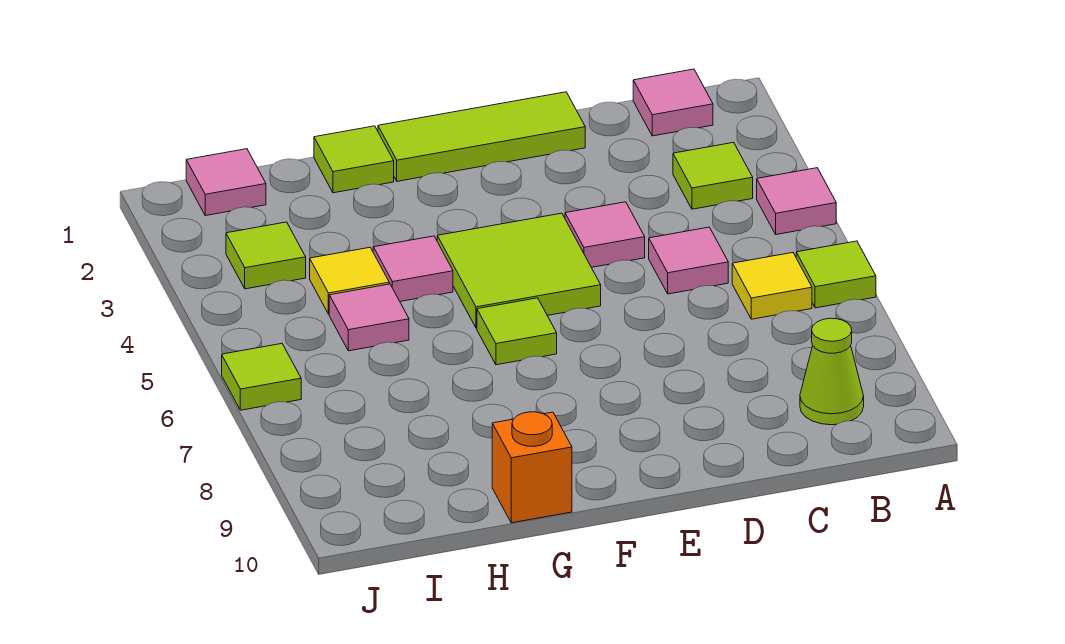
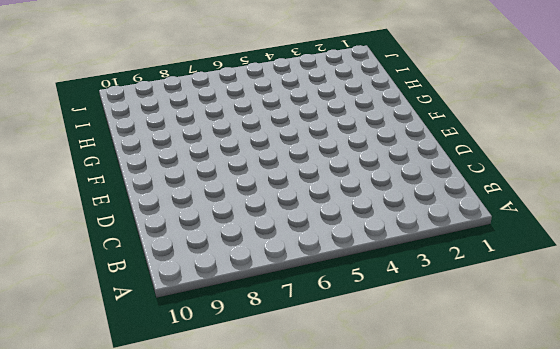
none -> pink 1x1 tile [757,168,836,235]
none -> lime 1x1 tile [796,241,876,308]
none -> pink 1x1 tile [633,69,713,136]

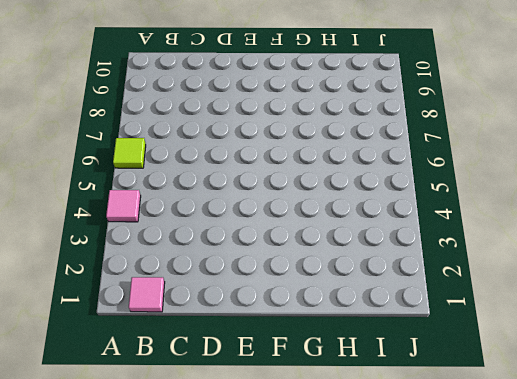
none -> lime 1x1 tile [673,142,753,209]
none -> yellow 1x1 tile [732,253,812,319]
none -> lime 1x1 cone [800,318,864,425]

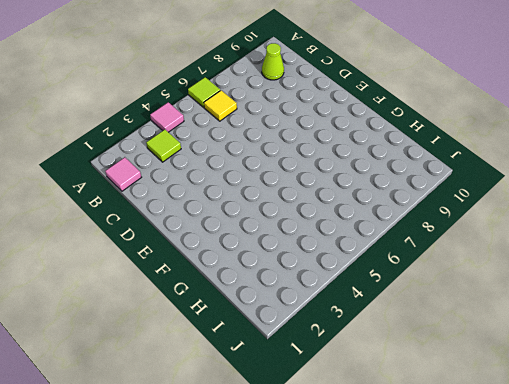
none -> pink 1x1 tile [649,227,728,294]
none -> lime 1x3 tile [378,92,585,181]
none -> pink 1x1 tile [565,202,645,267]

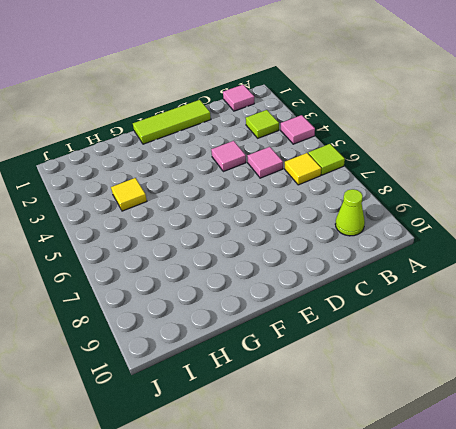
none -> lime 2x2 tile [437,213,601,328]
none -> lime 1x1 tile [477,298,557,365]
none -> lime 1x1 tile [314,126,394,193]

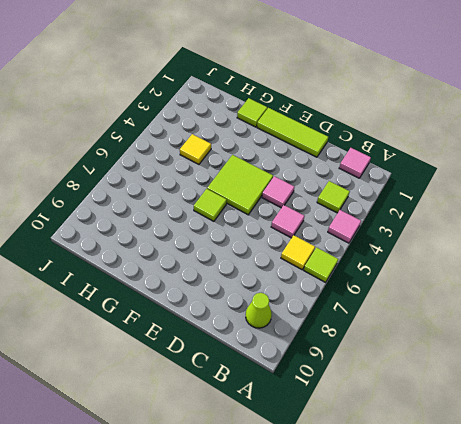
none -> pink 1x1 tile [373,236,453,301]
none -> orange 1x1 brick [492,412,572,523]
none -> pink 1x1 tile [329,284,409,351]

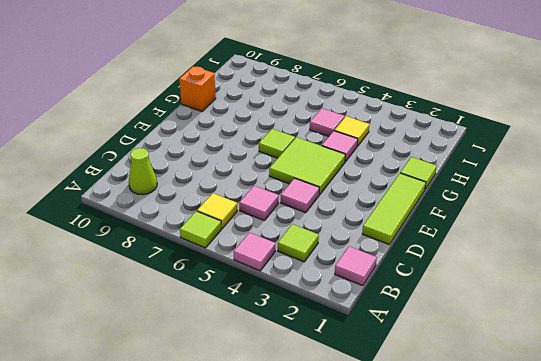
none -> pink 1x1 tile [186,149,266,216]
none -> lime 1x1 tile [226,222,306,289]
none -> lime 1x1 tile [222,344,301,410]

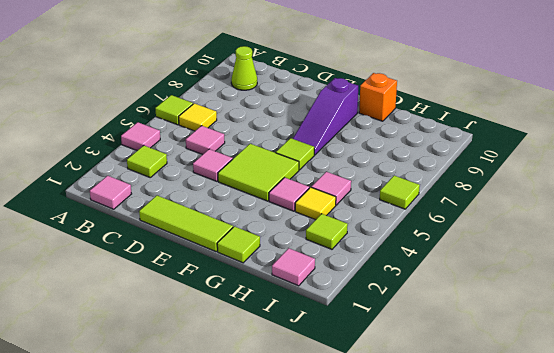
purple 1x3 slope [293,78,358,155] -> none

